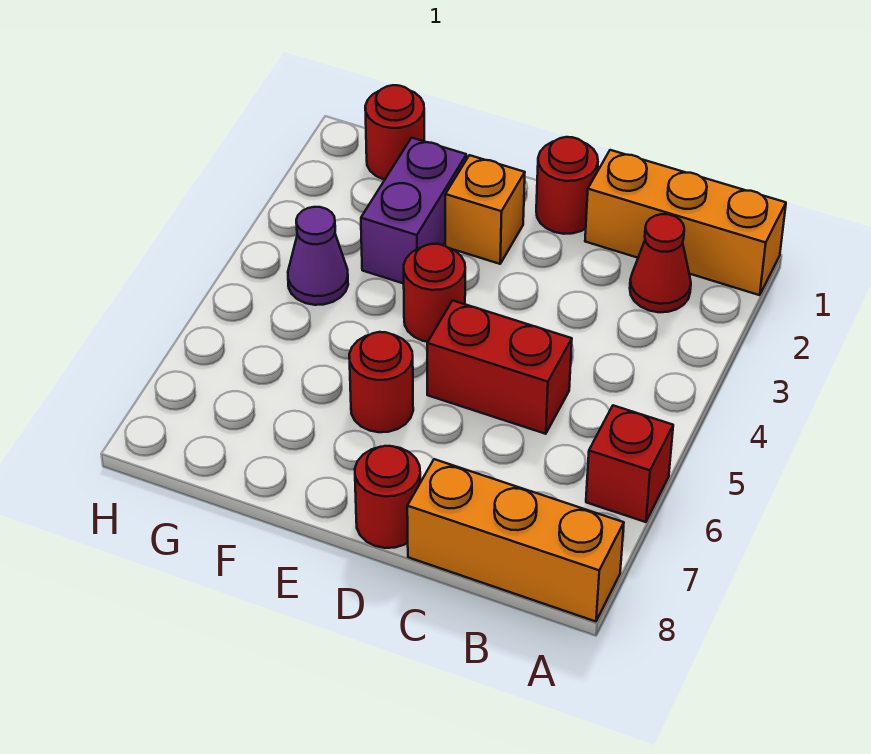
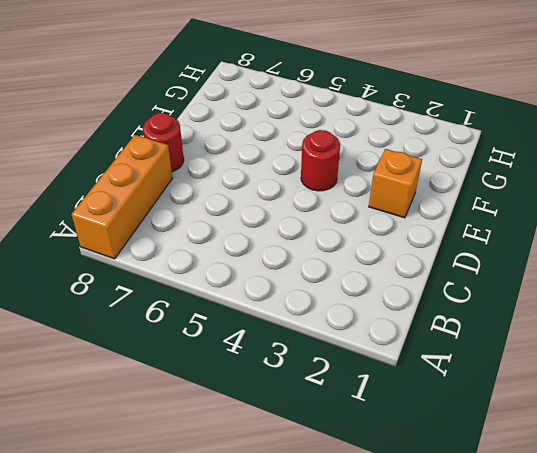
none -> orange 1x3 brick [585,150,786,295]
none -> red 1x1 brick [586,405,673,522]
none -> red 1x1 cone [630,214,691,312]

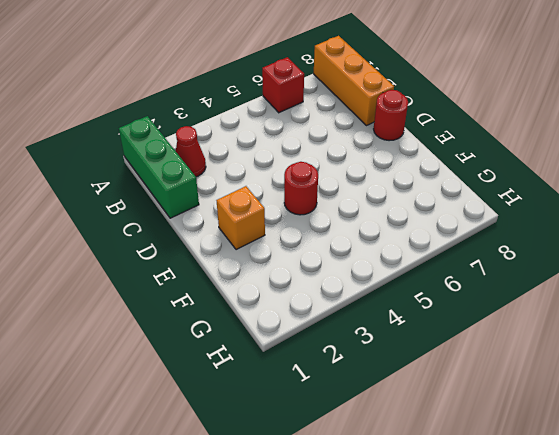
green 1x3 brick [119,116,199,218] -> orange 1x3 brick [585,150,786,295]
none -> red 1x2 brick [427,300,572,434]
none -> red 1x1 round brick [536,137,598,234]
none -> red 1x1 round brick [349,332,413,432]

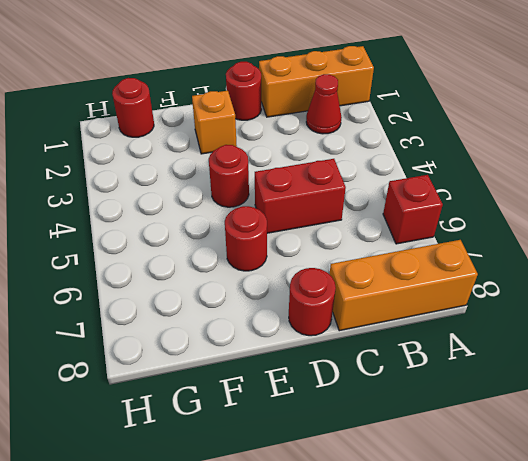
none -> purple 1x2 brick [361,138,466,284]
none -> purple 1x1 cone [288,207,348,305]

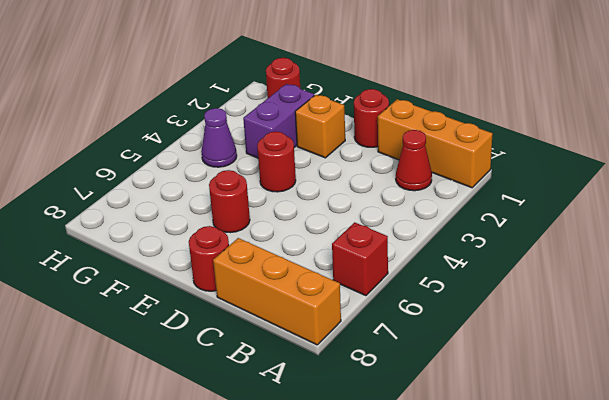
none -> red 1x2 brick [427,300,572,434]

